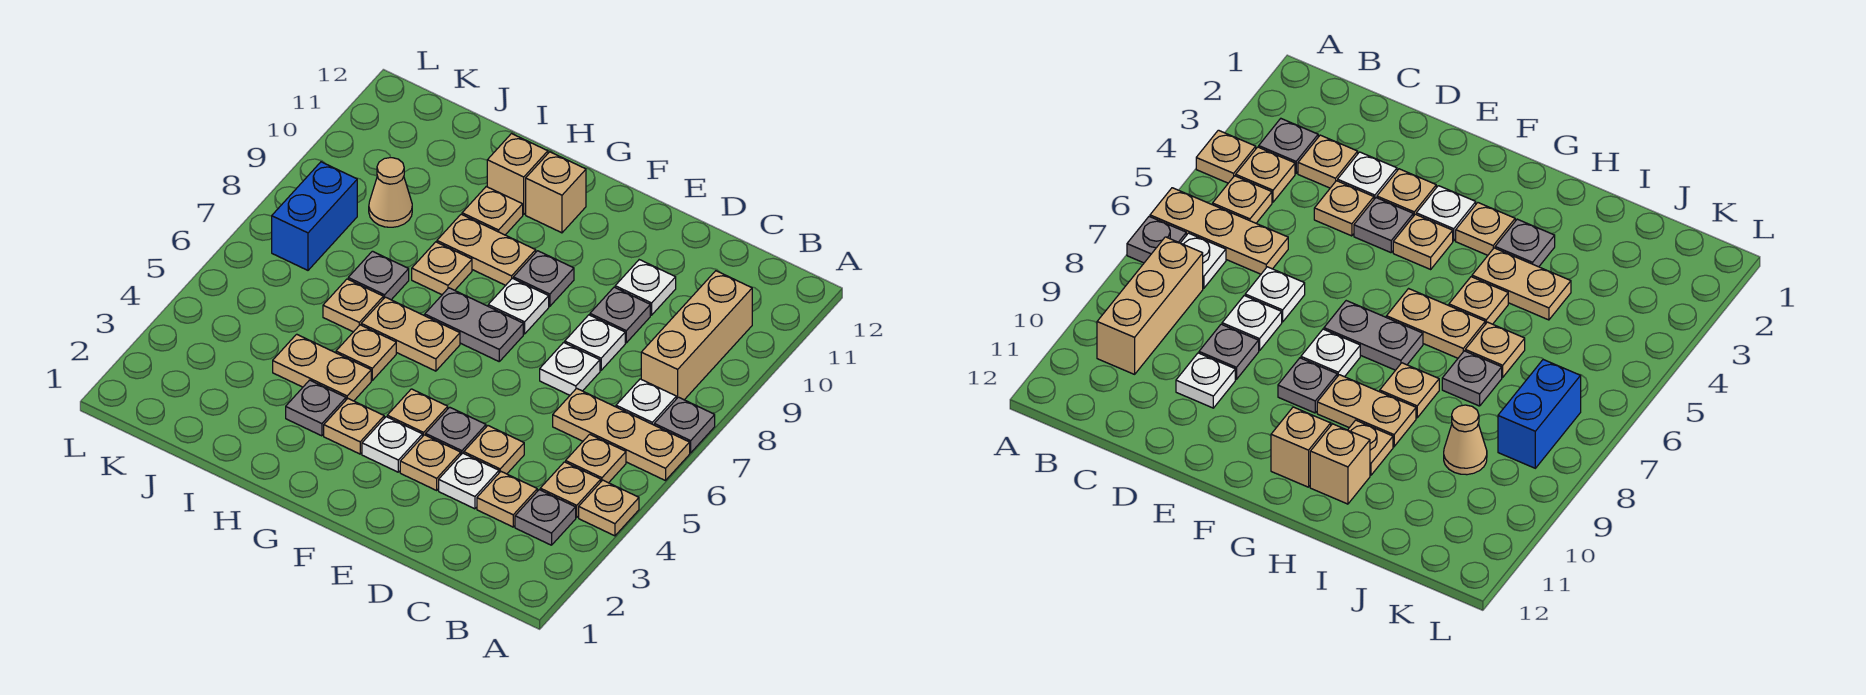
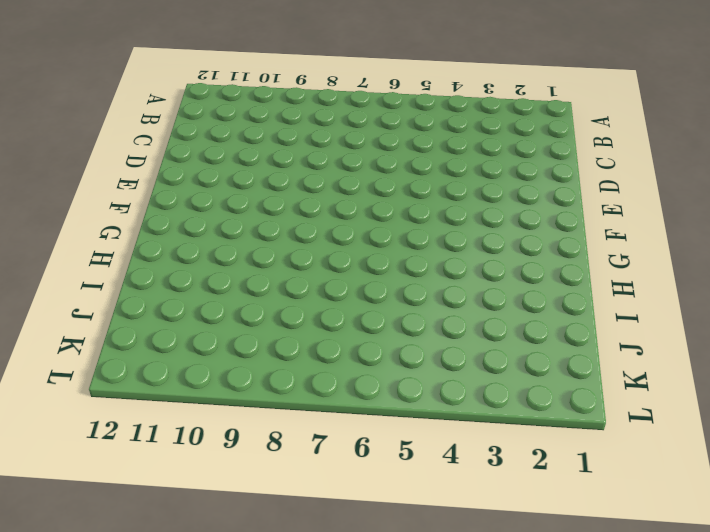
none -> tan 1x1 plate [579,480,639,536]
none -> tan 1x3 plate [553,388,690,481]
none -> grey 1x1 plate [654,397,715,453]
none -> grey 1x1 plate [515,490,576,545]

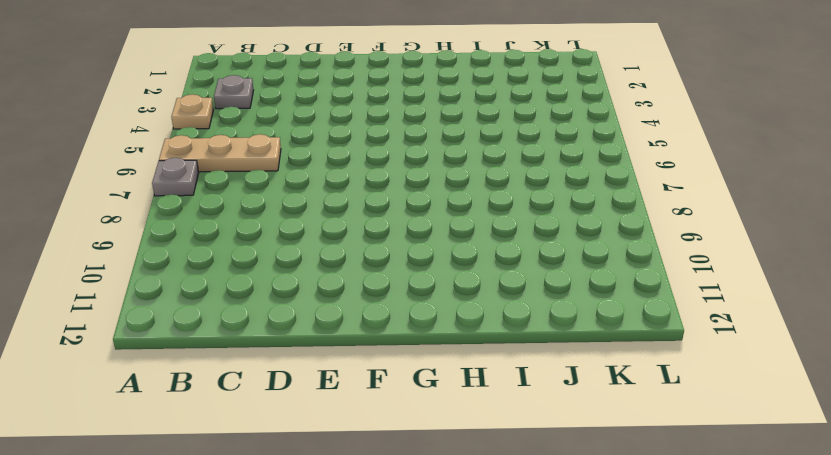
none -> tan 1x1 plate [540,462,601,518]
none -> tan 1x1 plate [566,434,626,483]
none -> white 1x1 plate [616,379,676,425]
none -> tan 1x3 brick [641,271,752,400]

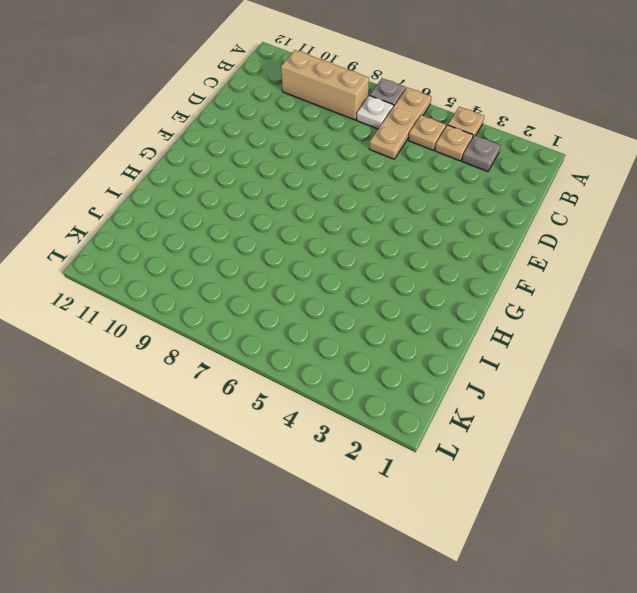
none -> tan 1x1 plate [477,472,537,527]
none -> white 1x1 plate [439,453,499,509]
none -> tan 1x1 plate [464,426,524,474]
none -> white 1x1 plate [540,343,600,395]

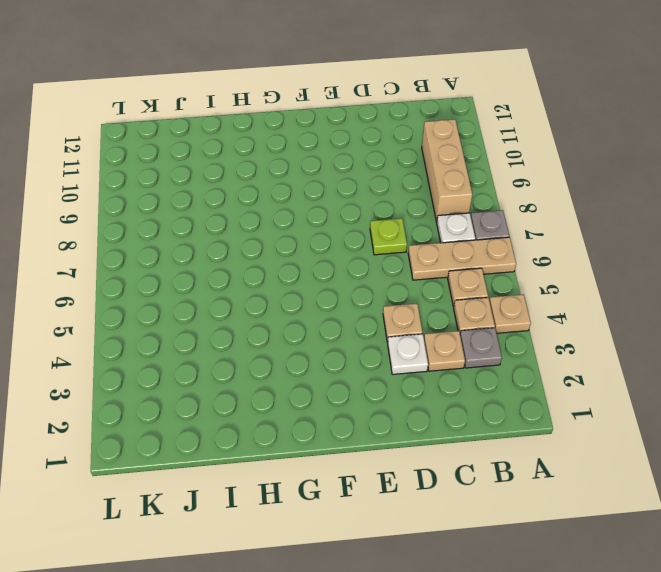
lime 1x1 plate [370,218,407,255] -> white 1x1 plate [540,343,600,395]
none -> white 1x1 plate [565,315,625,370]
none -> grey 1x1 plate [590,287,650,343]
none -> white 1x1 plate [615,260,676,315]
none -> tan 1x1 plate [400,435,461,490]

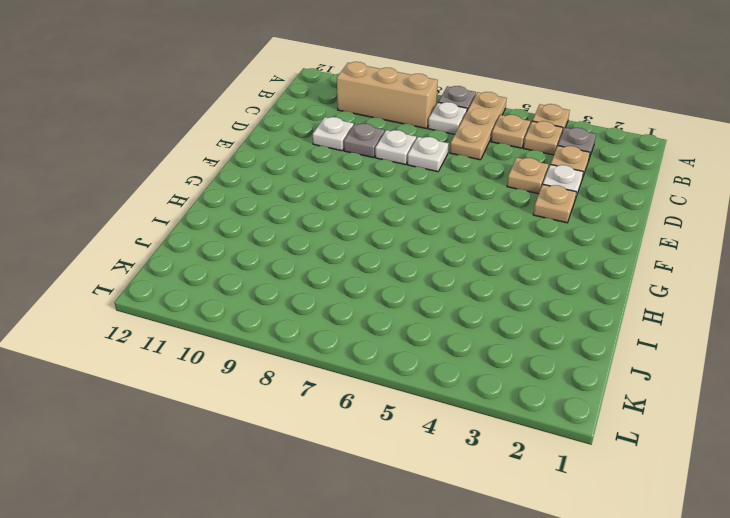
none -> grey 1x1 plate [426,407,486,454]
none -> white 1x1 plate [362,417,423,472]
none -> tan 1x1 plate [387,389,448,436]
none -> grey 1x2 plate [425,288,523,361]

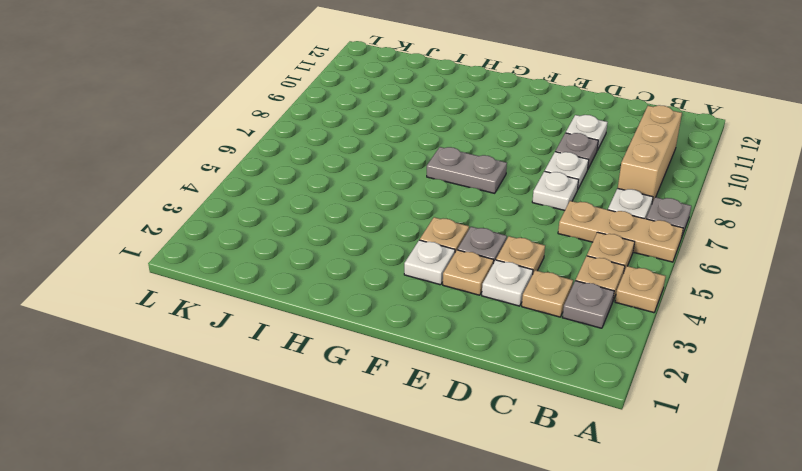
none -> white 1x1 plate [488,278,549,334]
none -> grey 1x1 plate [513,251,574,306]
none -> tan 1x1 plate [324,399,384,454]
none -> tan 1x2 plate [361,297,460,371]

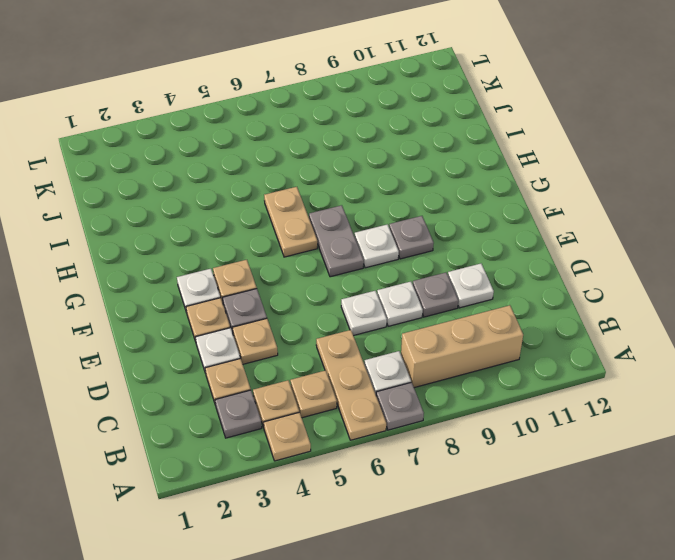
none -> tan 1x1 plate [324,399,384,454]
none -> tan 1x2 plate [437,214,536,285]
none -> tan 1x1 brick [526,152,586,233]
none -> grey 1x1 plate [286,380,346,436]

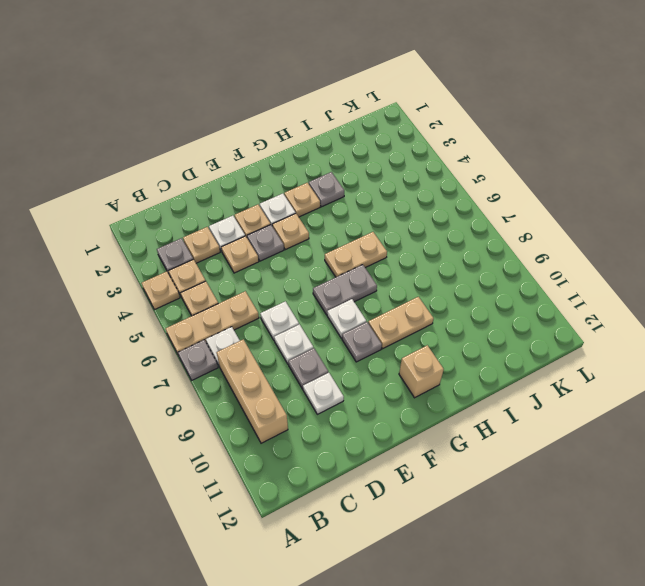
none -> tan 1x2 plate [273,334,371,401]
none -> tan 1x1 plate [336,325,396,380]
none -> tan 1x1 plate [412,242,472,295]
none -> tan 1x1 plate [462,187,523,235]

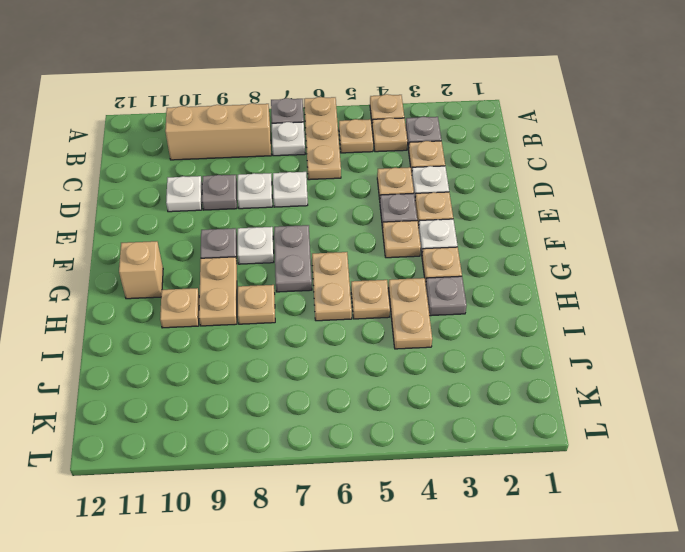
none -> tan 1x1 brick [487,134,548,214]
none -> tan 1x1 plate [323,279,383,332]
none -> grey 1x1 plate [348,251,409,300]
none -> tan 1x1 cone [369,158,412,227]

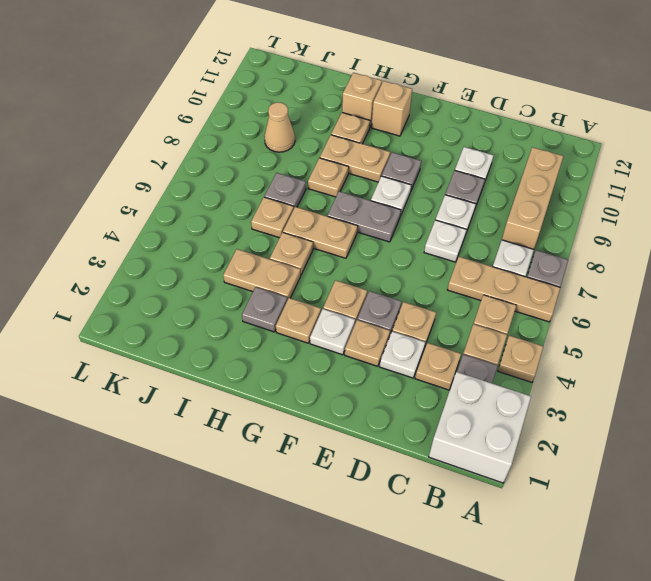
white 2x2 brick [429,372,531,483] -> none
none -> blue 1x2 brick [272,162,357,270]

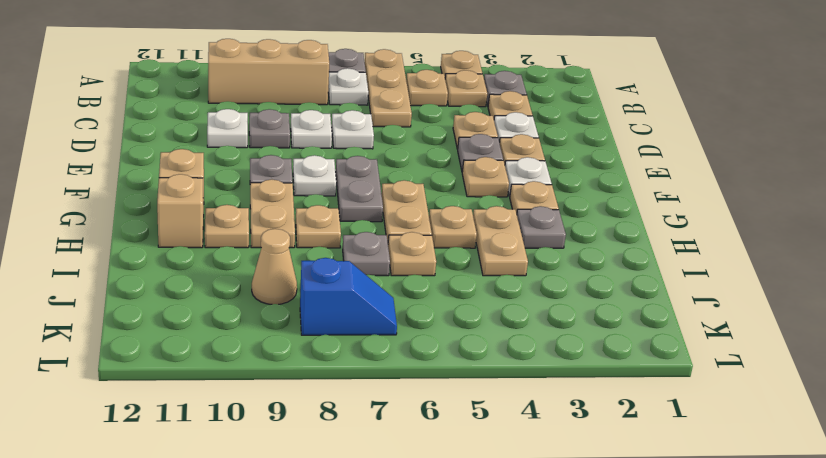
blue 1x2 slope [300,258,397,335] -> blue 1x2 brick [272,162,357,270]

